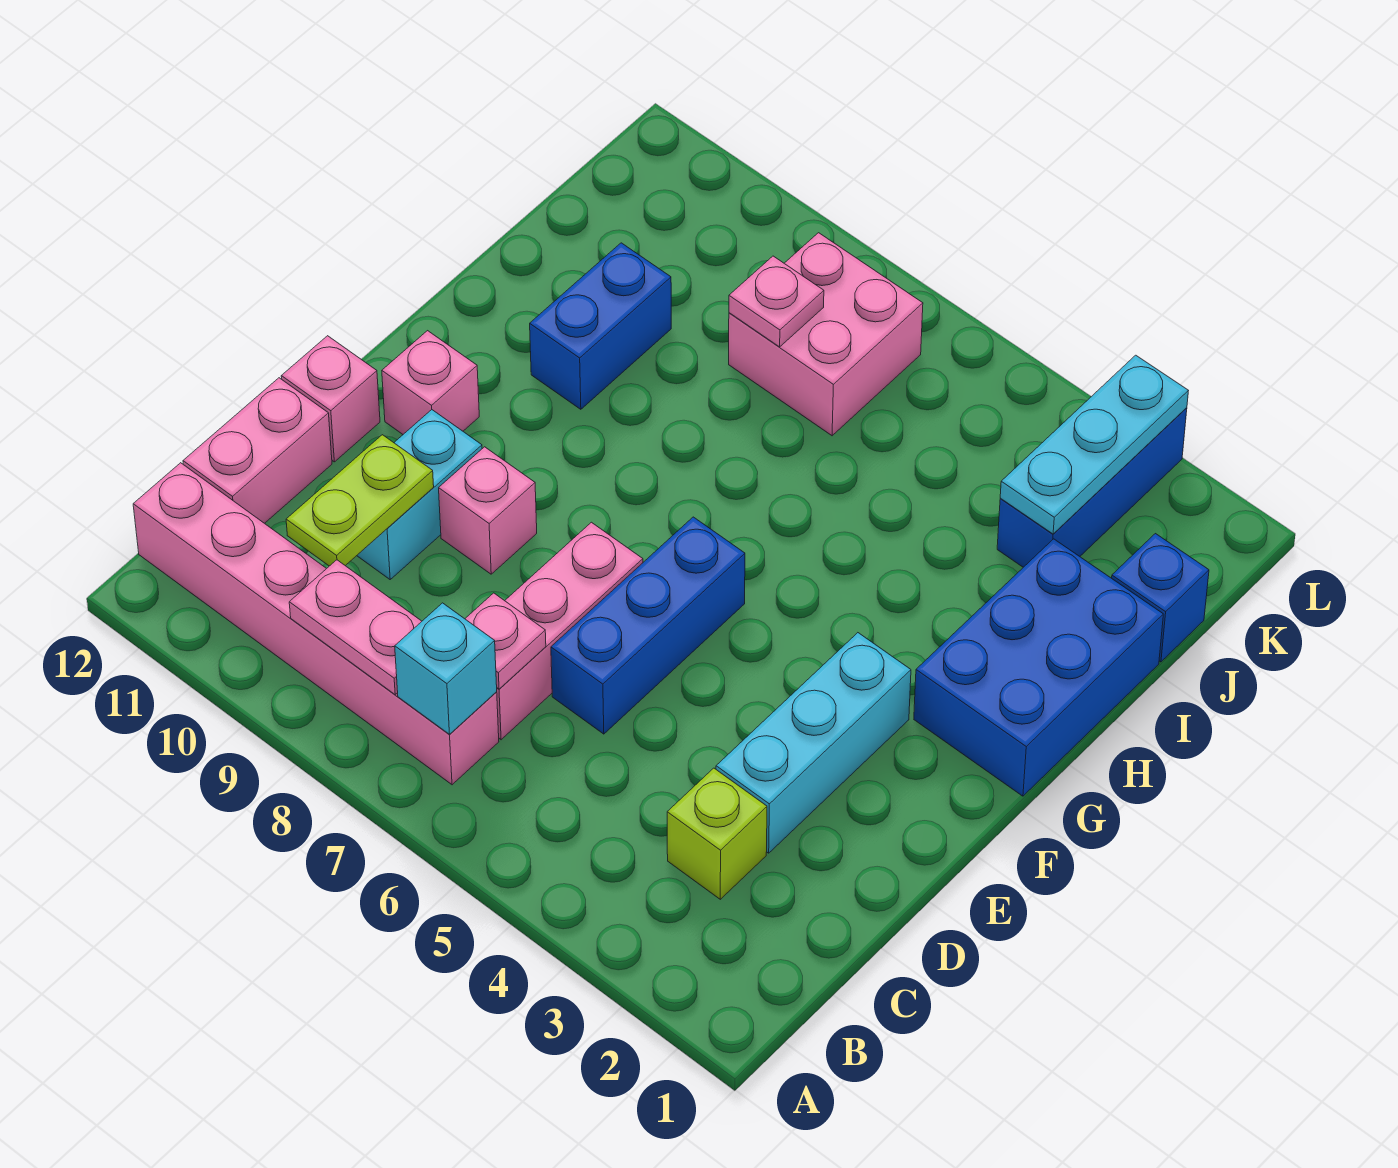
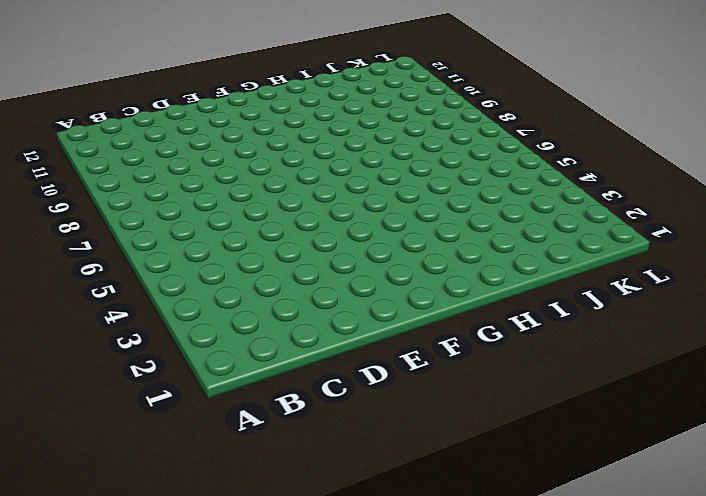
none -> pink 1x6 brick [133,463,499,785]
none -> lime 1x1 brick [667,768,767,899]
none -> pink 1x3 brick [497,522,643,740]

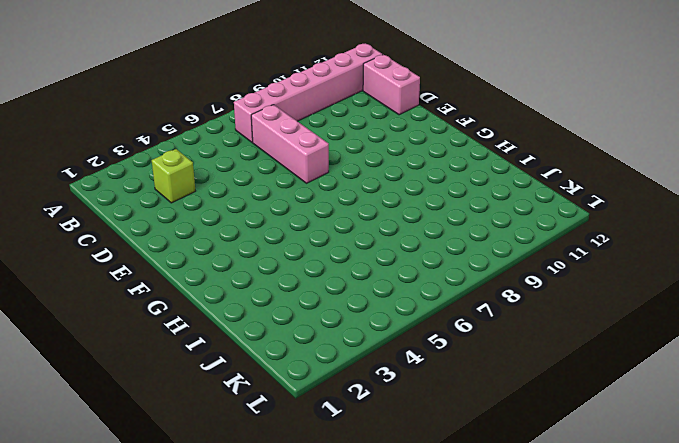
none -> cyan 1x3 brick [716,633,911,853]
none -> blue 1x3 brick [551,517,745,734]
none -> cyan 1x2 brick [357,410,482,579]

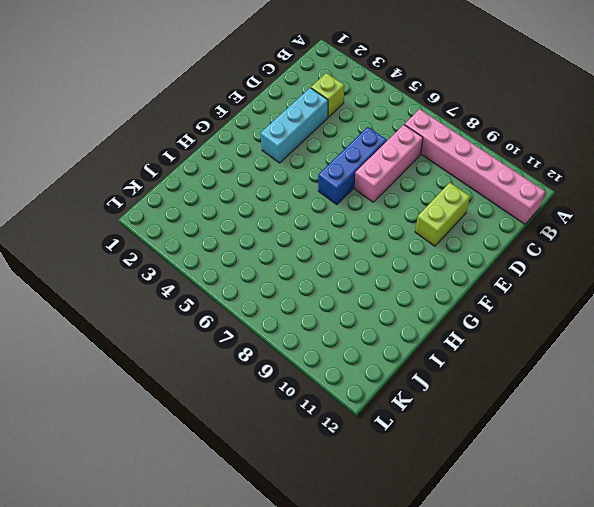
lime 1x2 brick [415,183,470,246] -> cyan 1x2 brick [357,410,482,579]
none -> pink 1x2 brick [183,378,332,523]
none -> pink 1x1 brick [439,447,537,574]
none -> pink 1x1 brick [281,336,380,462]

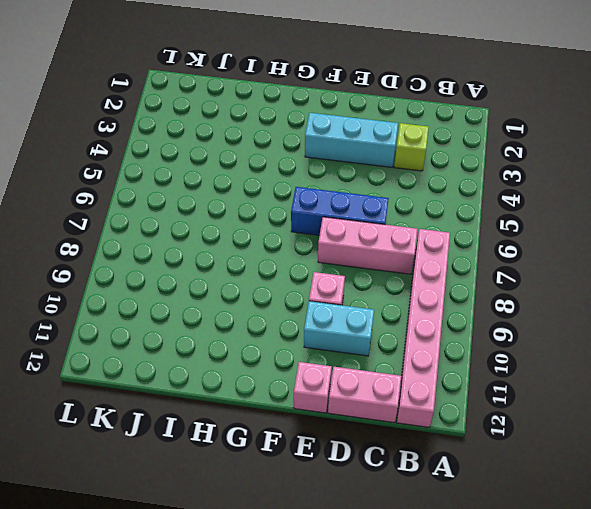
none -> pink 1x1 brick [382,331,479,434]
none -> blue 2x3 brick [914,539,1163,796]
none -> blue 1x2 brick [530,243,671,409]

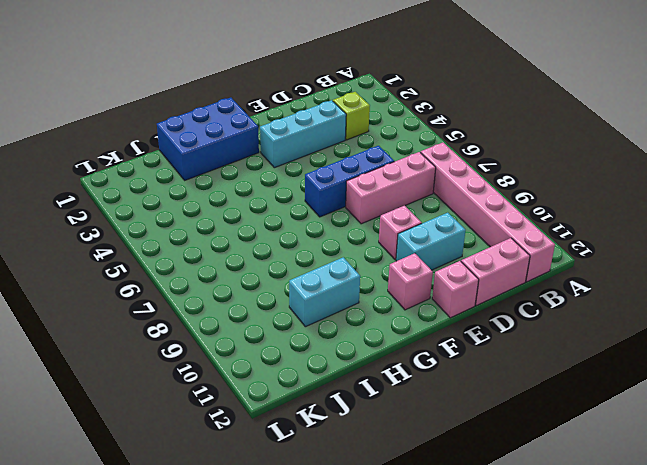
cyan 1x2 brick [289,257,360,327] -> blue 1x2 brick [530,243,671,409]
none -> blue 1x1 brick [1112,534,1209,662]
none -> blue 1x3 brick [997,408,1187,567]
none -> pink 2x2 brick [729,233,923,436]

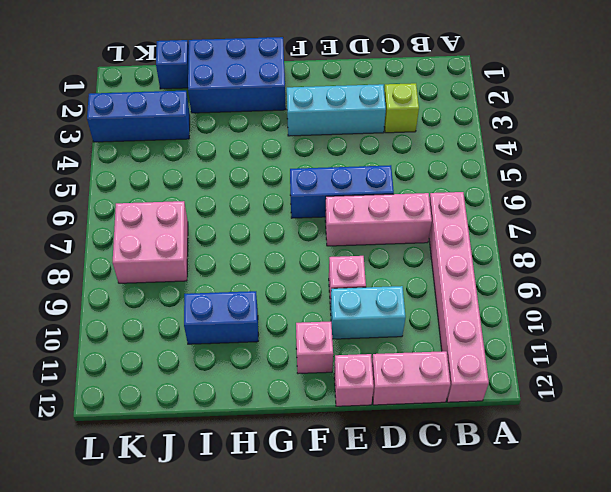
none -> cyan 1x1 brick [395,603,497,734]
none -> pink 1x2 plate [289,560,422,695]
none -> pink 1x1 plate [465,593,546,689]

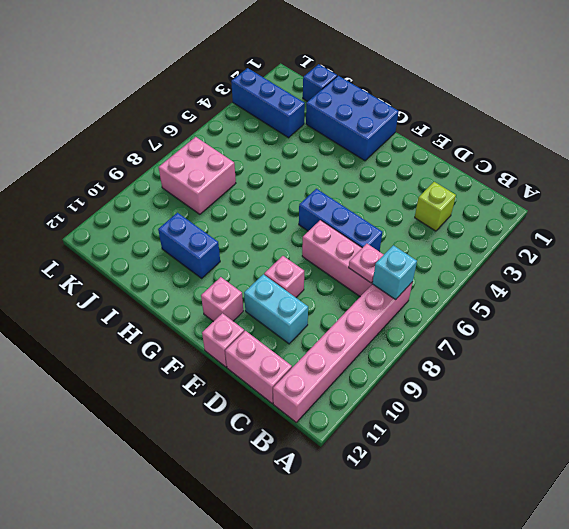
none -> cyan 1x3 brick [716,633,911,853]
none -> pink 1x2 plate [289,560,422,695]
none -> lime 1x2 plate [286,435,434,566]

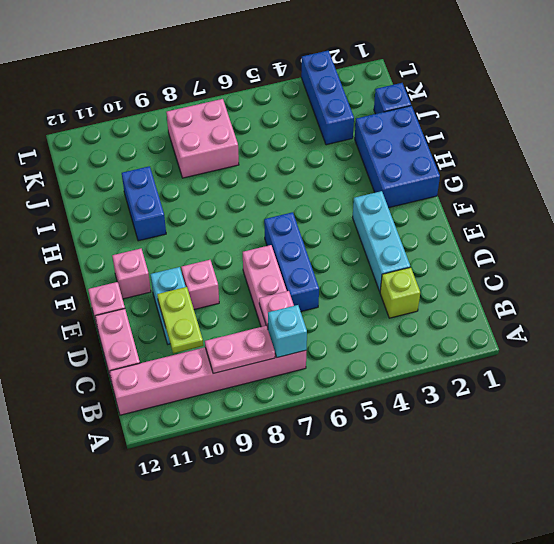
none -> cyan 1x3 plate [1000,355,1188,534]
none -> pink 1x1 plate [729,256,824,347]

